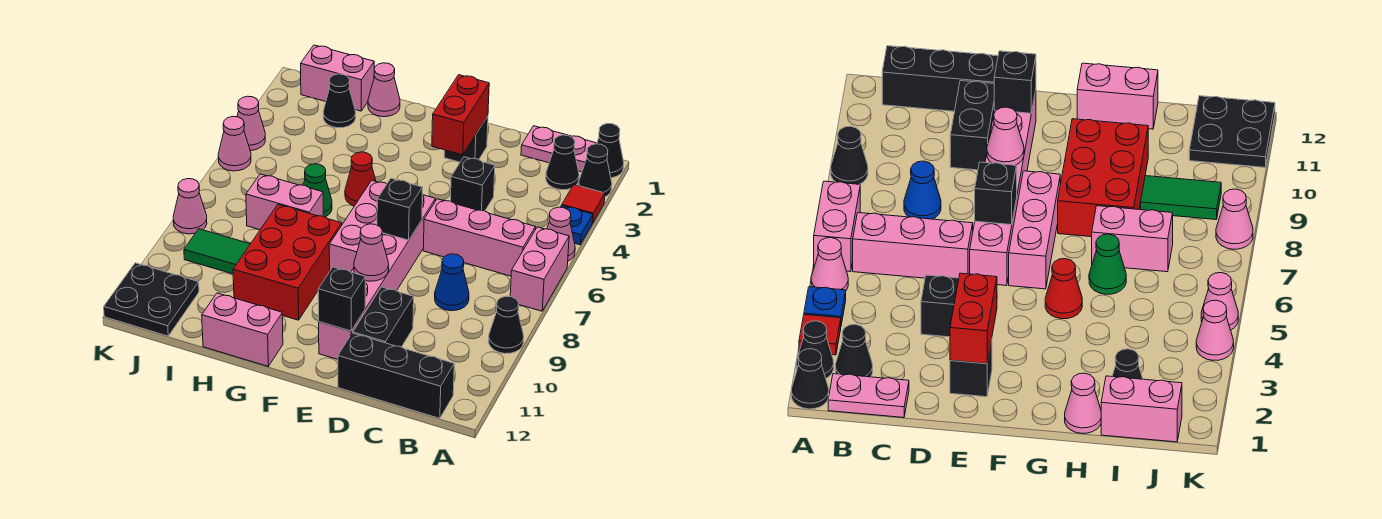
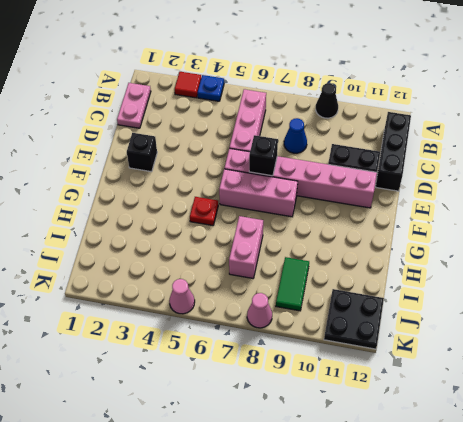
red 1x1 plate [190,197,218,226] -> red 1x1 cone [345,152,376,206]
none -> black 1x1 cone [597,124,624,178]
none -> black 1x1 cone [578,144,612,197]
none -> pink 1x1 cone [547,207,575,261]
none -> pink 1x2 brick [510,227,569,311]

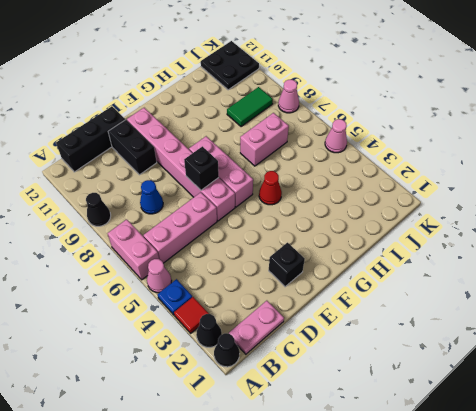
none -> black 1x1 cone [546,135,579,190]
none -> black 1x1 brick [450,157,495,211]
none -> red 2x3 brick [233,205,342,320]
none -> pink 1x2 brick [202,293,283,366]

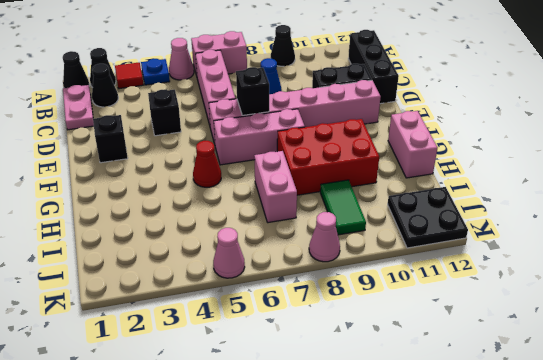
none -> pink 1x1 cone [368,63,400,117]
none -> green 1x1 cone [303,164,332,217]
none -> pink 1x2 brick [301,45,374,111]
none -> black 1x1 cone [323,74,356,128]

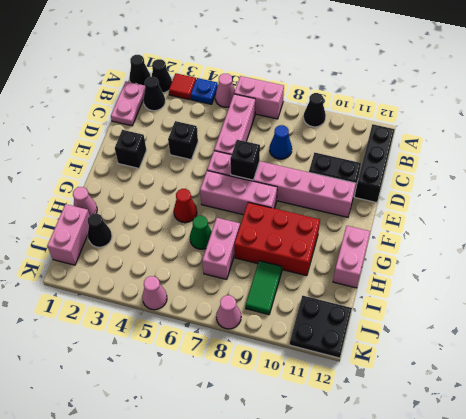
none -> pink 1x1 cone [237,96,265,150]
none -> red 1x2 brick [432,75,489,155]
none -> pink 1x1 cone [354,224,389,281]
none -> black 1x1 brick [318,267,365,331]

